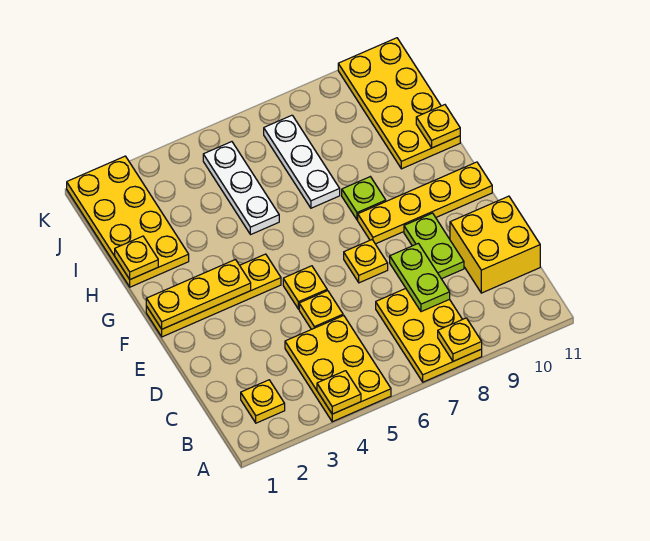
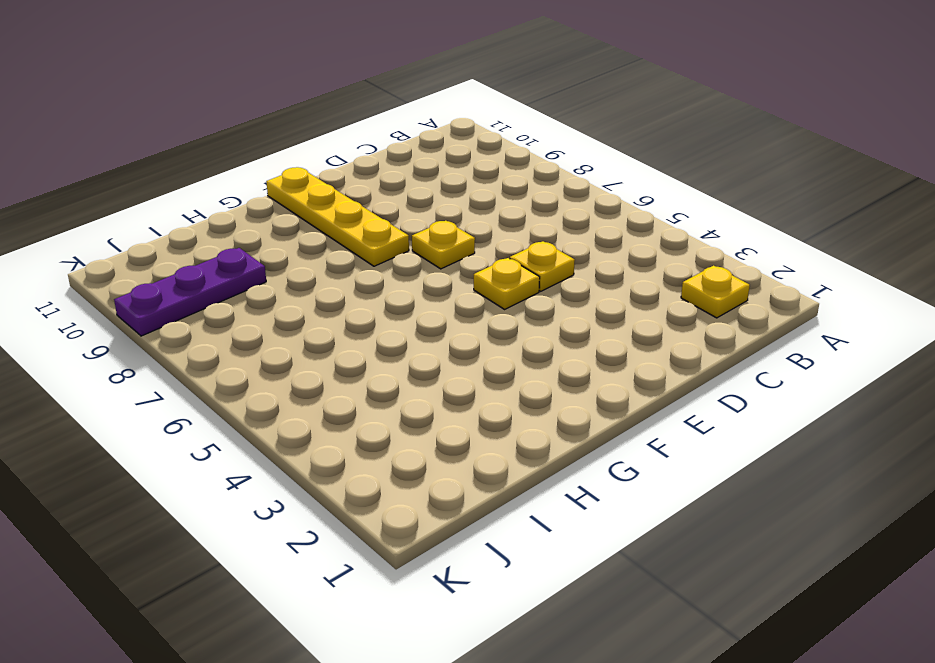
purple 1x3 plate [114,248,266,336] -> none
none -> yellow 2x3 plate [285,316,391,422]
none -> yellow 2x3 plate [376,289,482,382]
none -> yellow 2x2 brick [450,196,540,293]

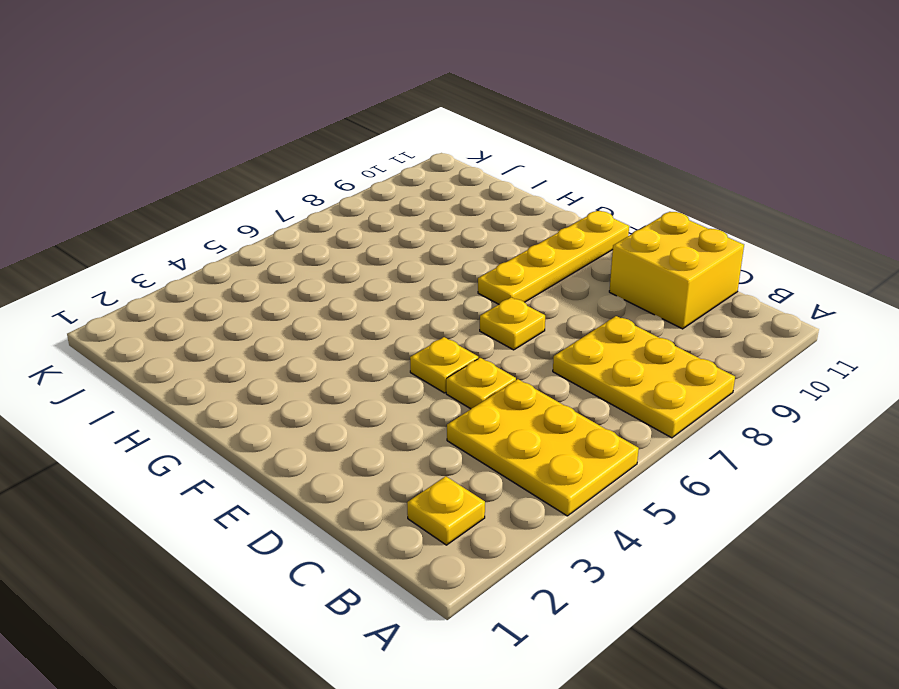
none -> lime 1x2 plate [404,213,464,279]
none -> yellow 1x4 plate [146,254,281,337]
none -> lime 1x1 plate [342,177,386,220]

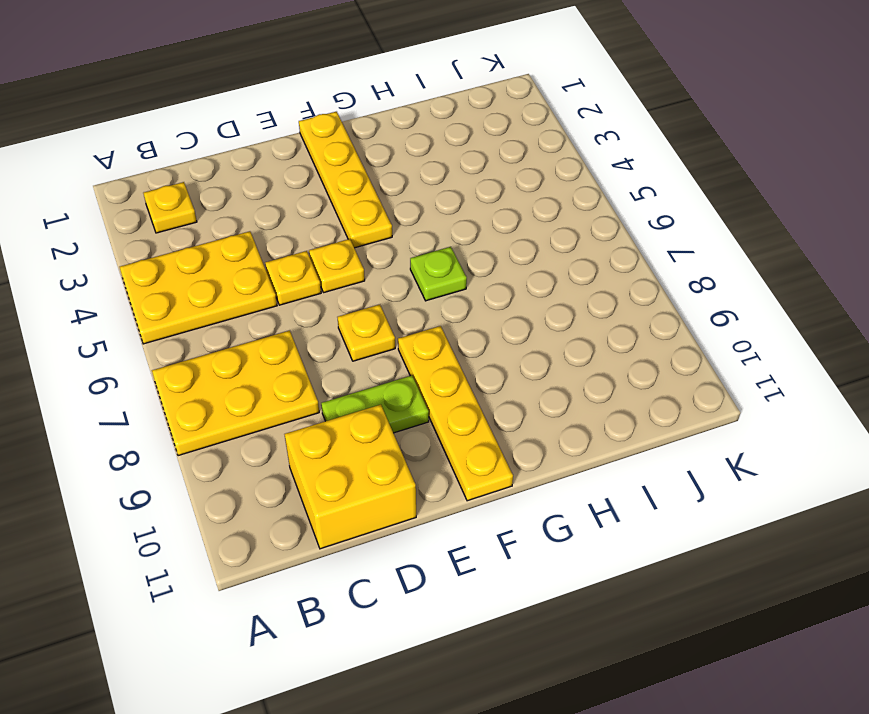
lime 1x1 plate [410,247,467,301] -> lime 1x1 plate moved to [342,177,386,220]
none -> yellow 2x4 plate [67,156,189,287]
none -> white 1x3 plate [203,142,279,235]
none -> white 1x3 plate [264,115,340,208]

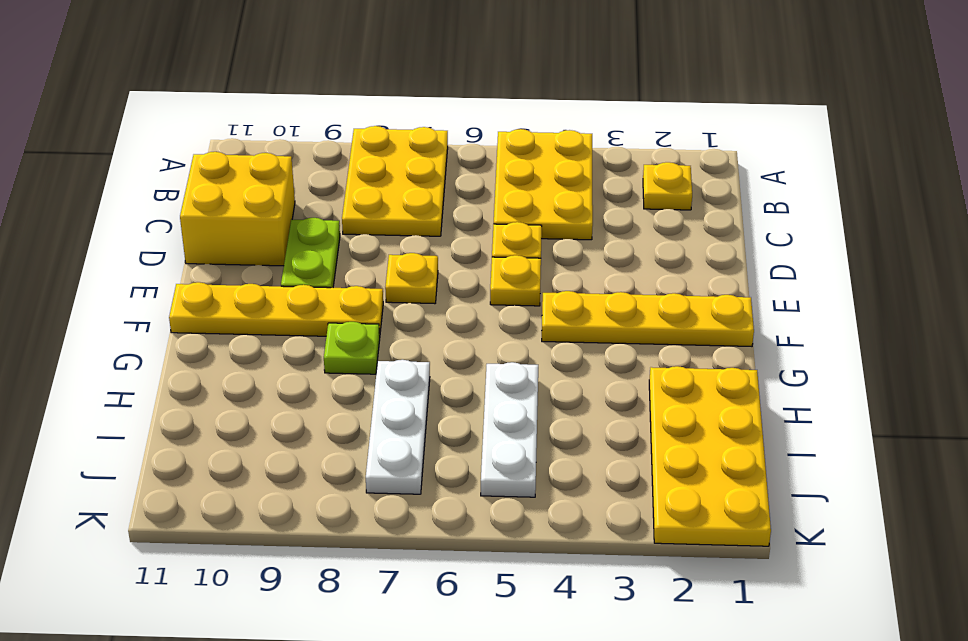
none -> yellow 2x4 plate [338,38,460,169]
none -> yellow 1x1 plate [317,371,361,414]
none -> yellow 1x1 plate [438,318,482,361]

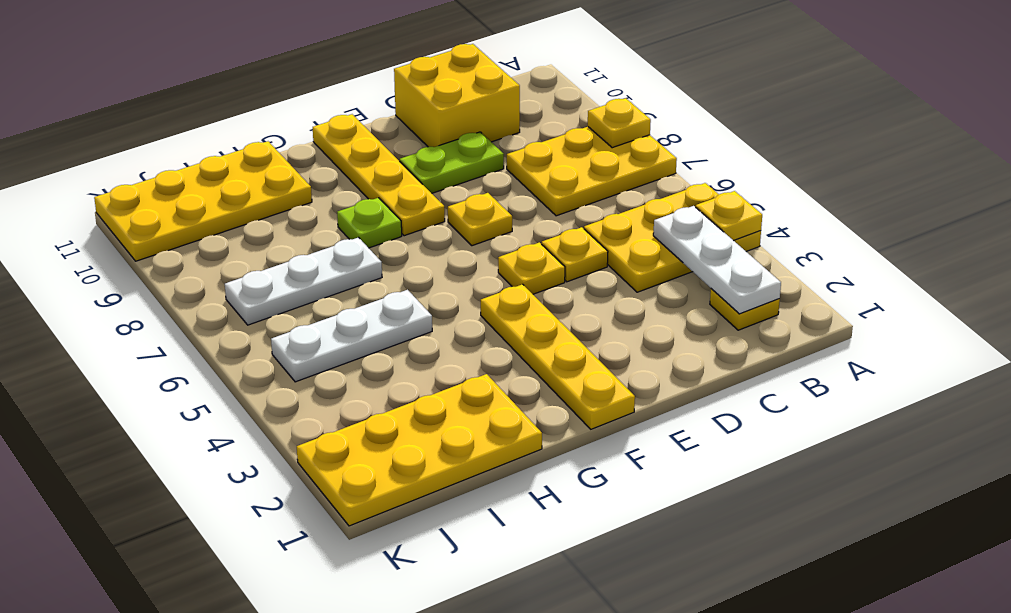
white 1x3 plate [653,206,781,314] -> none
none -> lime 1x2 plate [390,243,450,312]
none -> yellow 1x3 plate [146,260,251,329]
none -> yellow 1x1 plate [115,236,158,279]

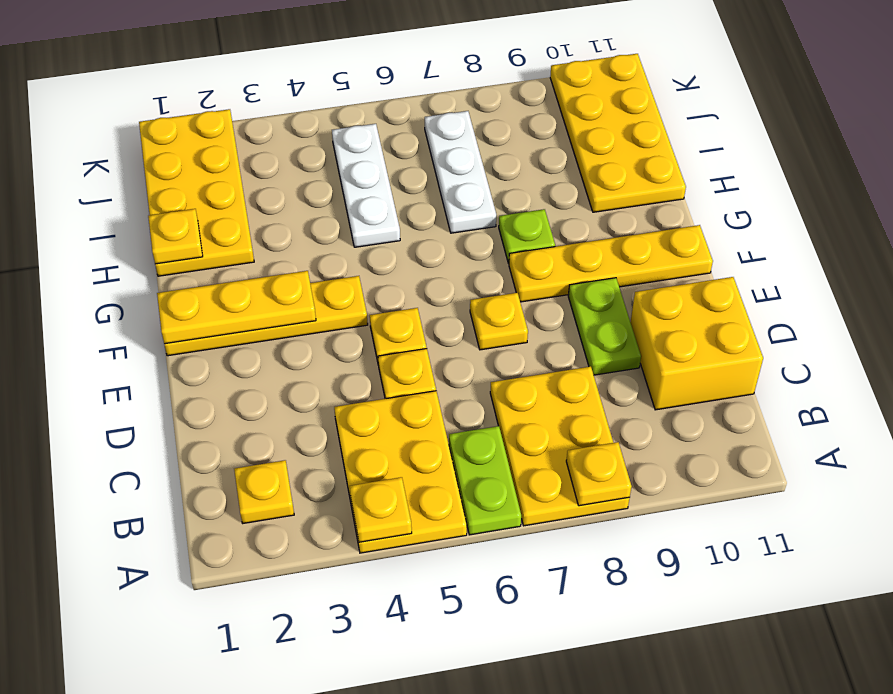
lime 1x2 plate [449,426,521,535] -> lime 1x2 plate moved to [390,243,450,312]
none -> yellow 1x1 plate [416,105,460,148]

